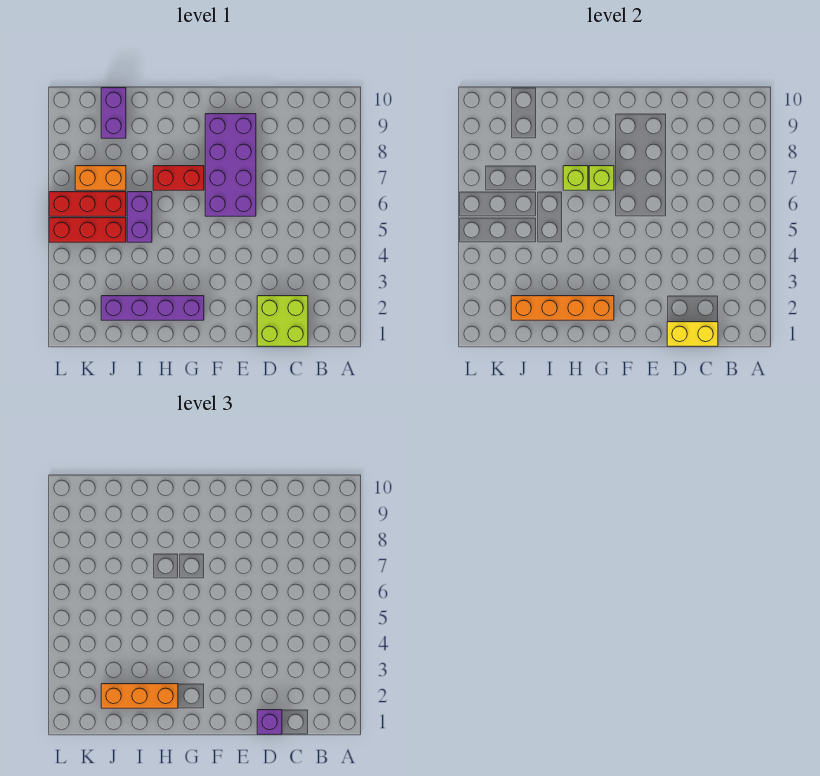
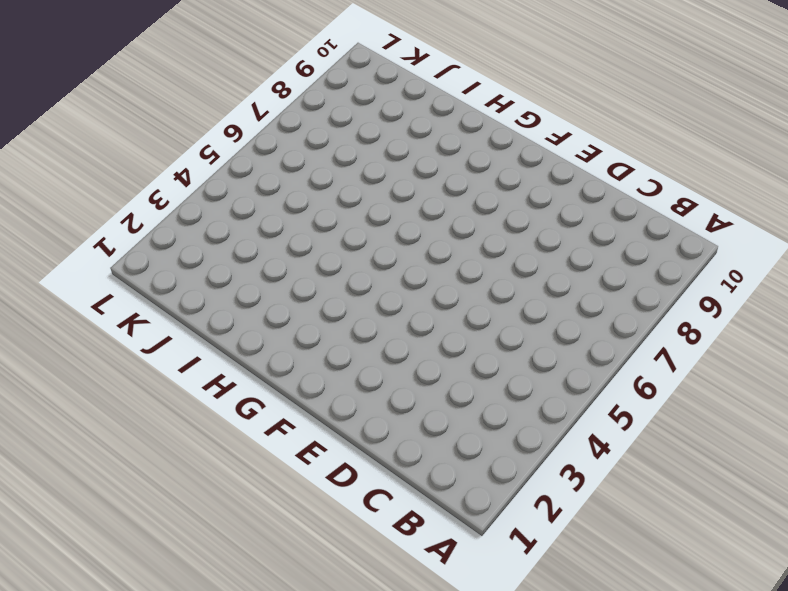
none -> lime 2x2 brick [257,296,308,346]
none -> purple 2x4 brick [205,114,256,216]
none -> purple 1x4 brick [101,296,204,320]

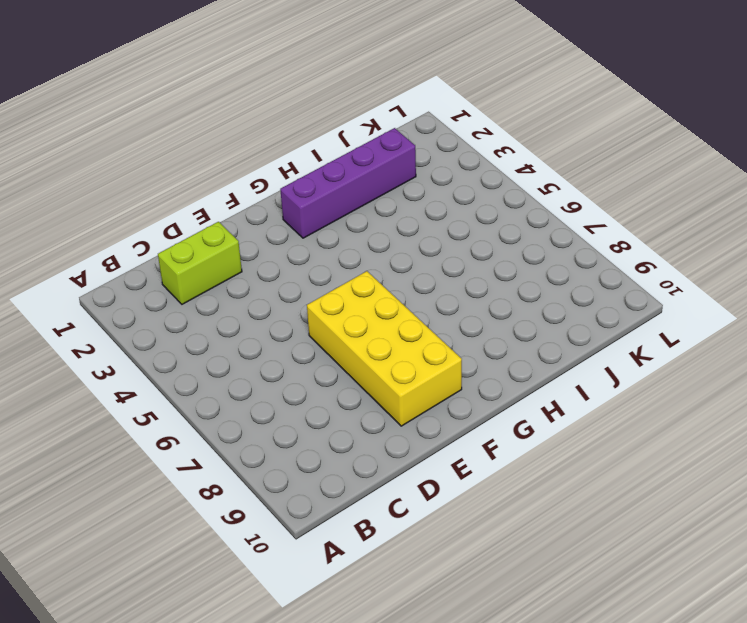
lime 1x2 brick [158,222,242,304] -> lime 2x2 brick [257,296,308,346]
yellow 2x4 brick [307,271,462,426] -> purple 2x4 brick [205,114,256,216]
none -> red 1x2 brick [153,166,204,190]
none -> purple 1x2 brick [127,192,152,242]
none -> red 1x3 brick [49,218,126,242]

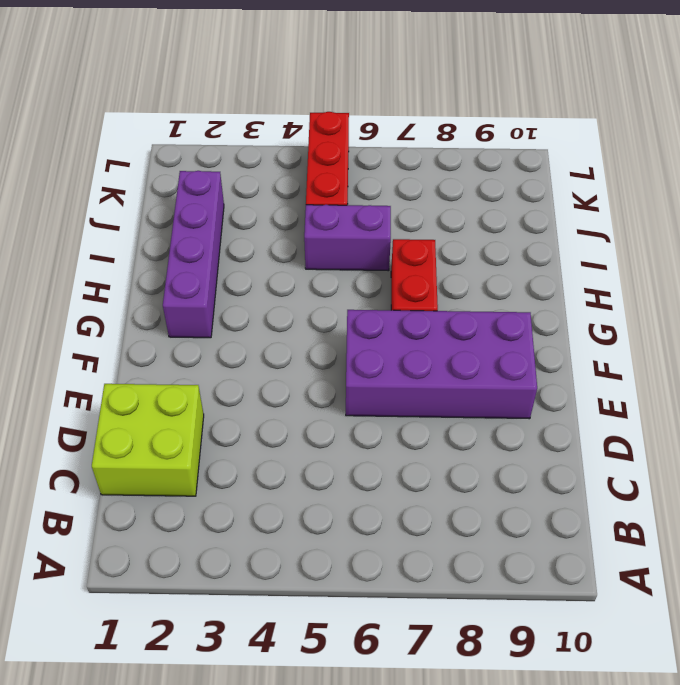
none -> red 1x3 brick [49,192,126,216]
none -> orange 1x2 brick [75,166,126,190]
none -> purple 1x2 brick [101,88,126,138]

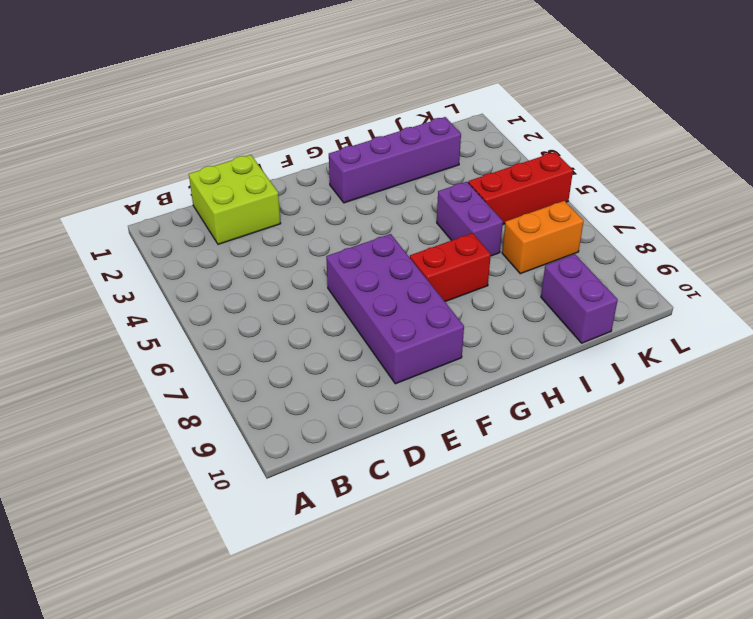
none -> red 1x3 brick [49,192,126,216]
none -> yellow 1x2 brick [667,322,718,346]
none -> orange 1x4 brick [511,296,614,320]

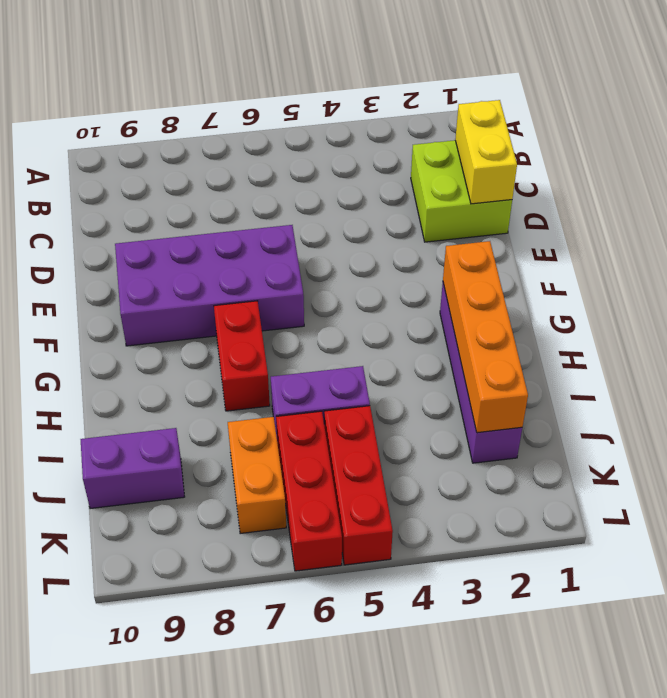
none -> lime 1x1 brick [589,166,614,190]
none -> lime 1x1 brick [563,166,588,190]
none -> purple 1x1 brick [257,710,282,734]

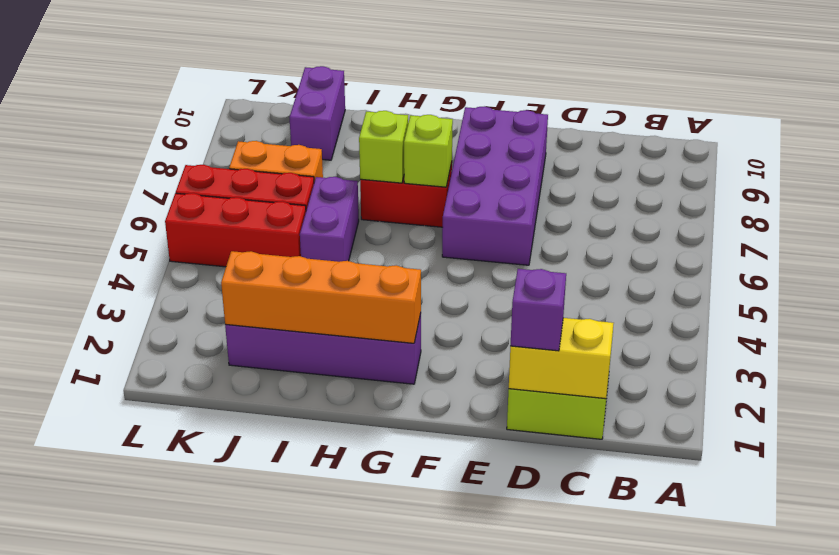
none -> orange 1x3 brick [101,684,178,708]

